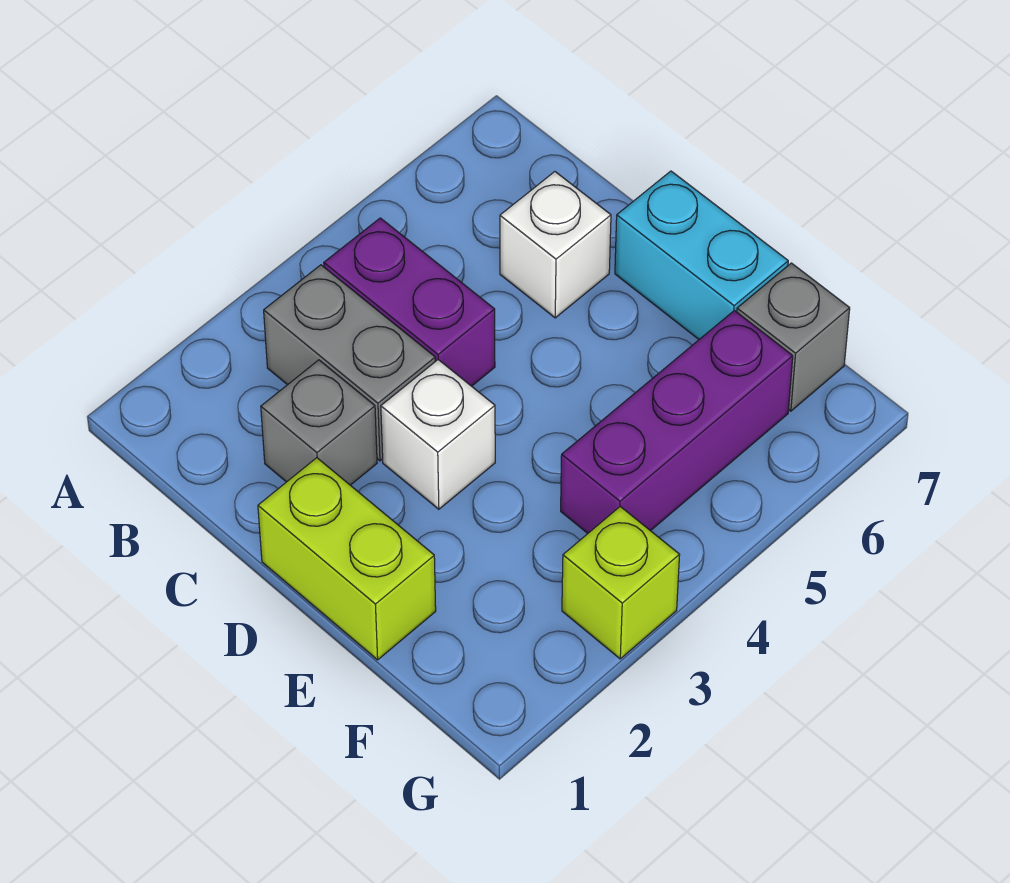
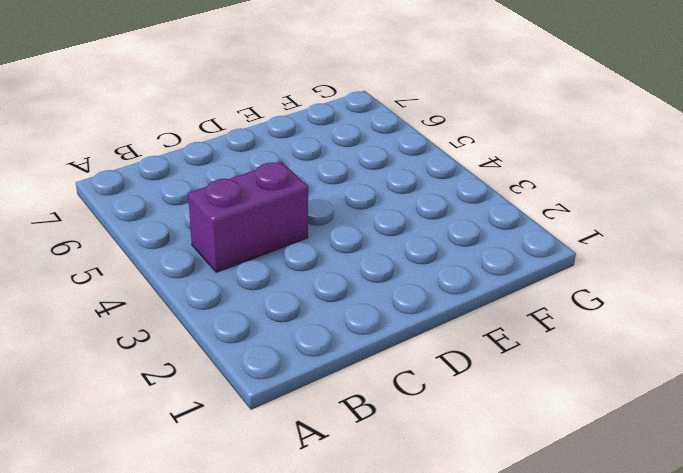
none -> grey 1x2 brick [264,265,435,461]
none -> grey 1x1 brick [261,360,377,485]

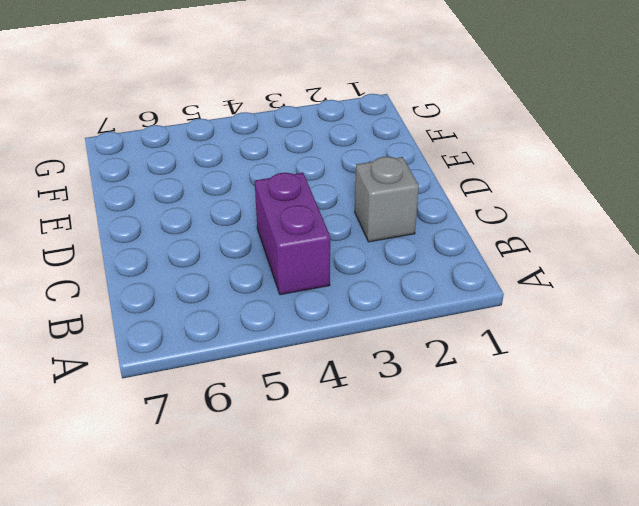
none -> grey 1x2 brick [264,265,435,461]
none -> white 1x1 brick [500,172,611,318]

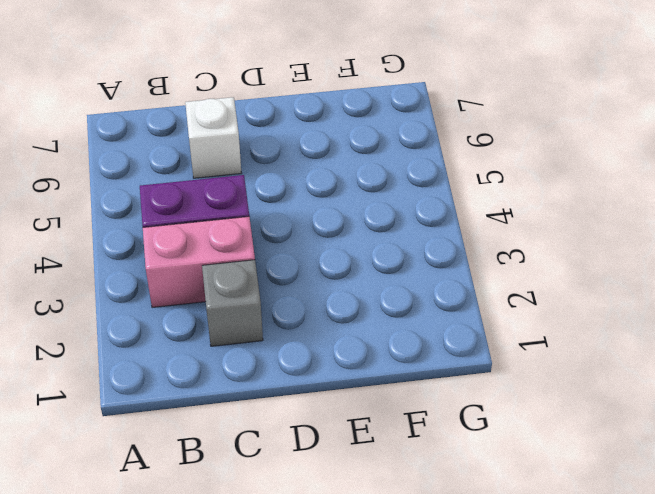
pink 1x2 brick [143,216,255,308] -> grey 1x2 brick [264,265,435,461]
none -> lime 1x2 brick [258,458,436,660]
none -> white 1x1 brick [381,360,495,509]

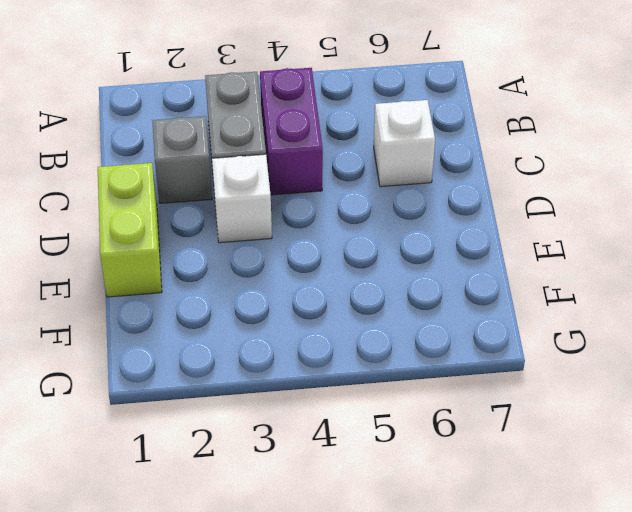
none -> cyan 1x2 brick [615,171,788,339]
none -> purple 1x3 brick [561,311,793,533]

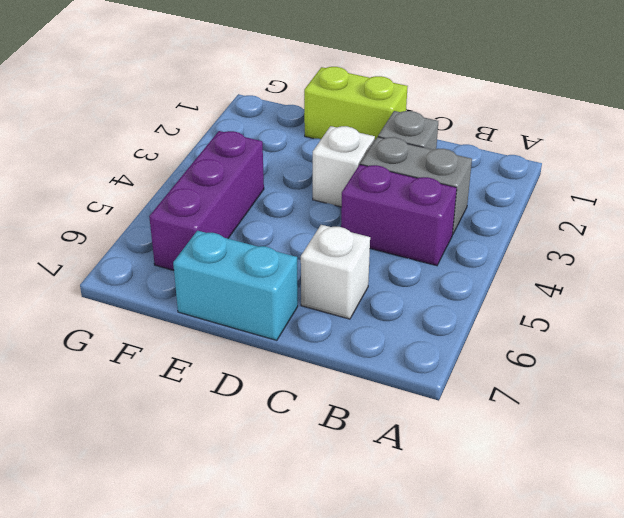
none -> grey 1x1 brick [737,263,850,411]
none -> lime 1x1 brick [562,507,680,659]

